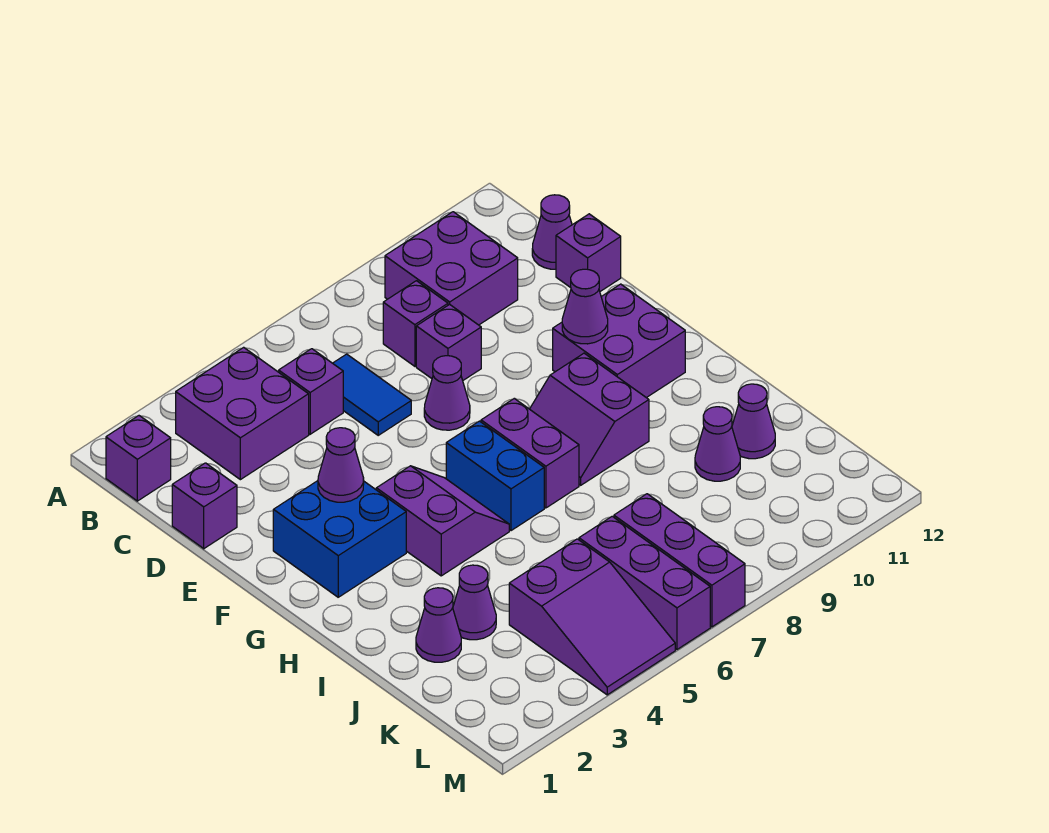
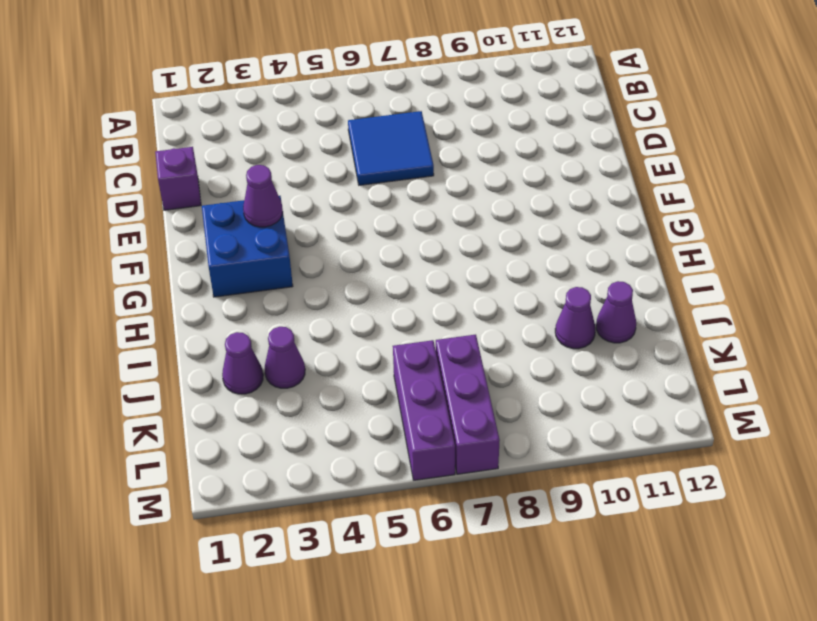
blue 2x2 tile [348,111,434,185] -> blue 1x2 tile [333,354,411,435]
none -> purple 1x1 brick [106,416,171,501]
none -> purple 2x2 brick [176,347,309,480]
none -> purple 2x2 brick [385,212,518,325]

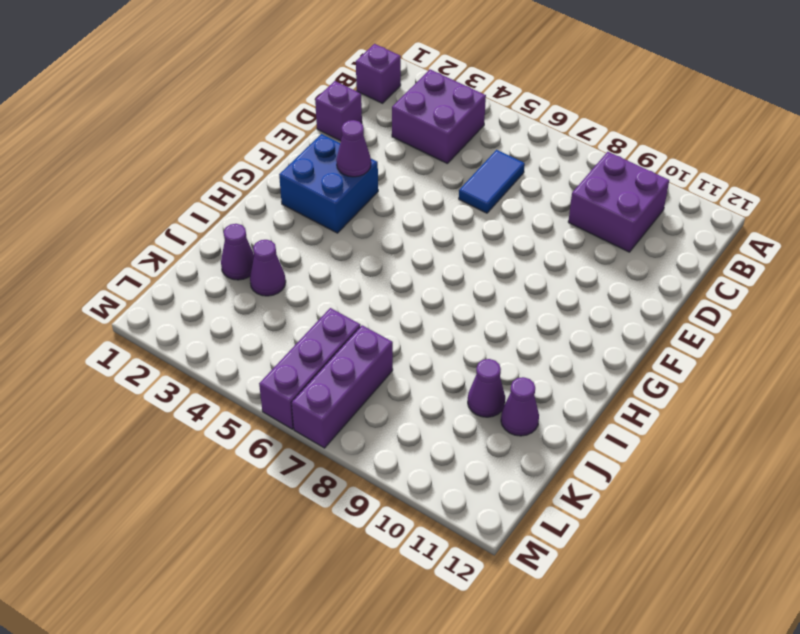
none -> purple 1x1 brick [279,349,343,434]
none -> purple 1x1 brick [383,281,448,366]
none -> purple 1x1 cone [532,195,572,269]

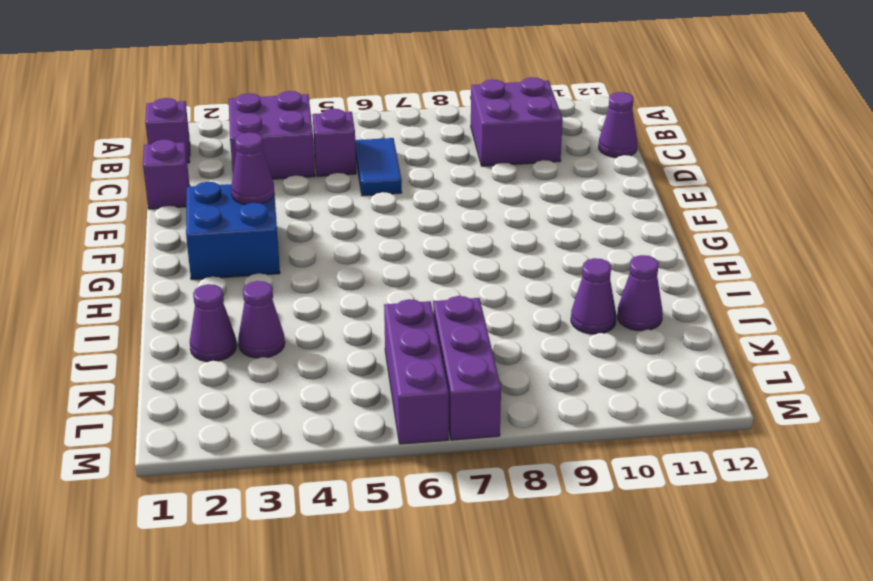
none -> purple 1x1 brick [383,281,448,366]
none -> purple 1x1 brick [416,304,481,380]
none -> purple 1x1 brick [556,214,621,291]

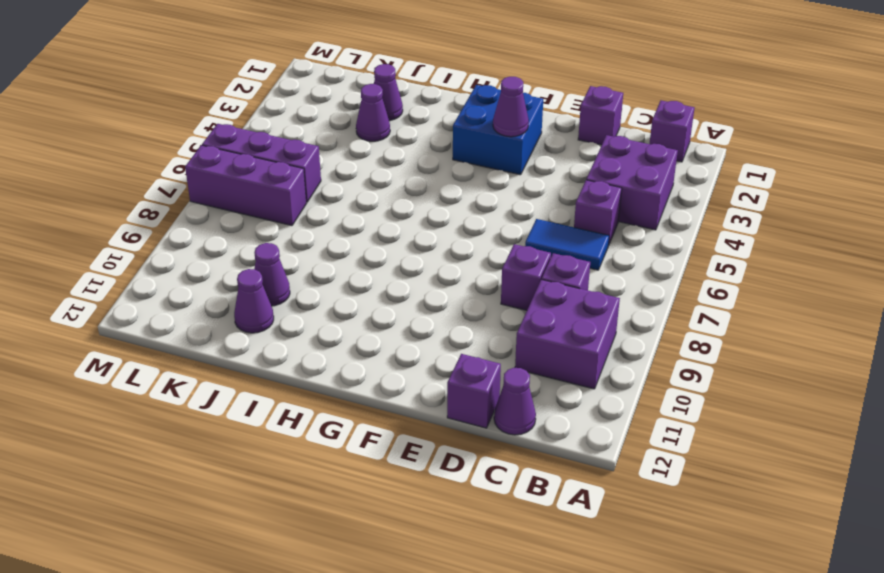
none -> purple 1x1 cone [424,356,470,430]
none -> purple 2x2 brick [553,284,685,398]
none -> purple 2x2 slope [376,466,509,576]

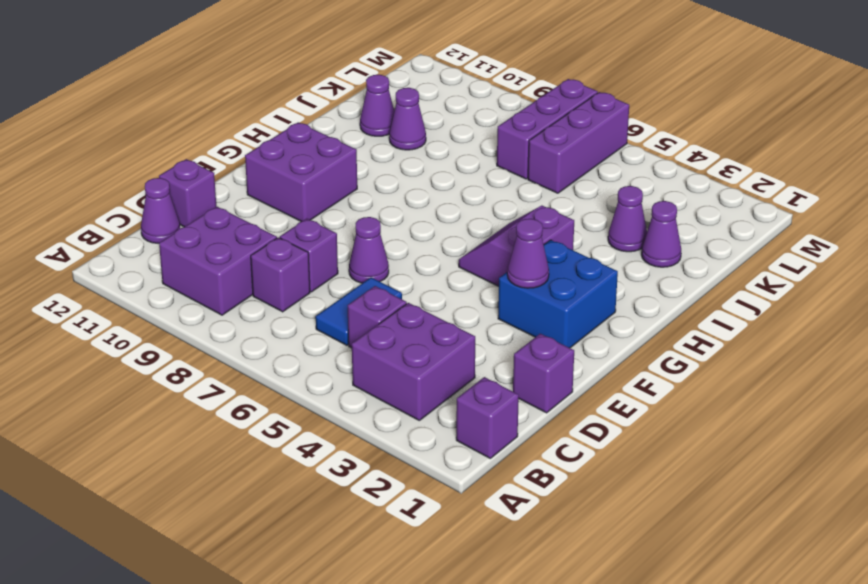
none -> blue 1x2 brick [446,421,544,531]
none -> purple 1x2 brick [481,398,579,508]
none -> purple 2x2 slope [530,353,649,485]

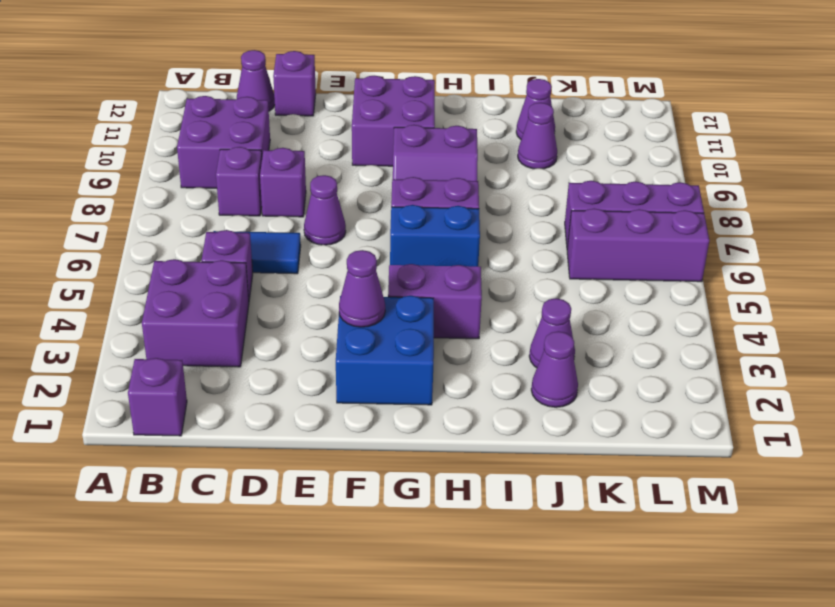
none -> purple 1x1 brick [172,463,237,549]
none -> purple 2x3 slope [509,539,675,695]
none -> purple 1x1 cone [562,269,608,344]

